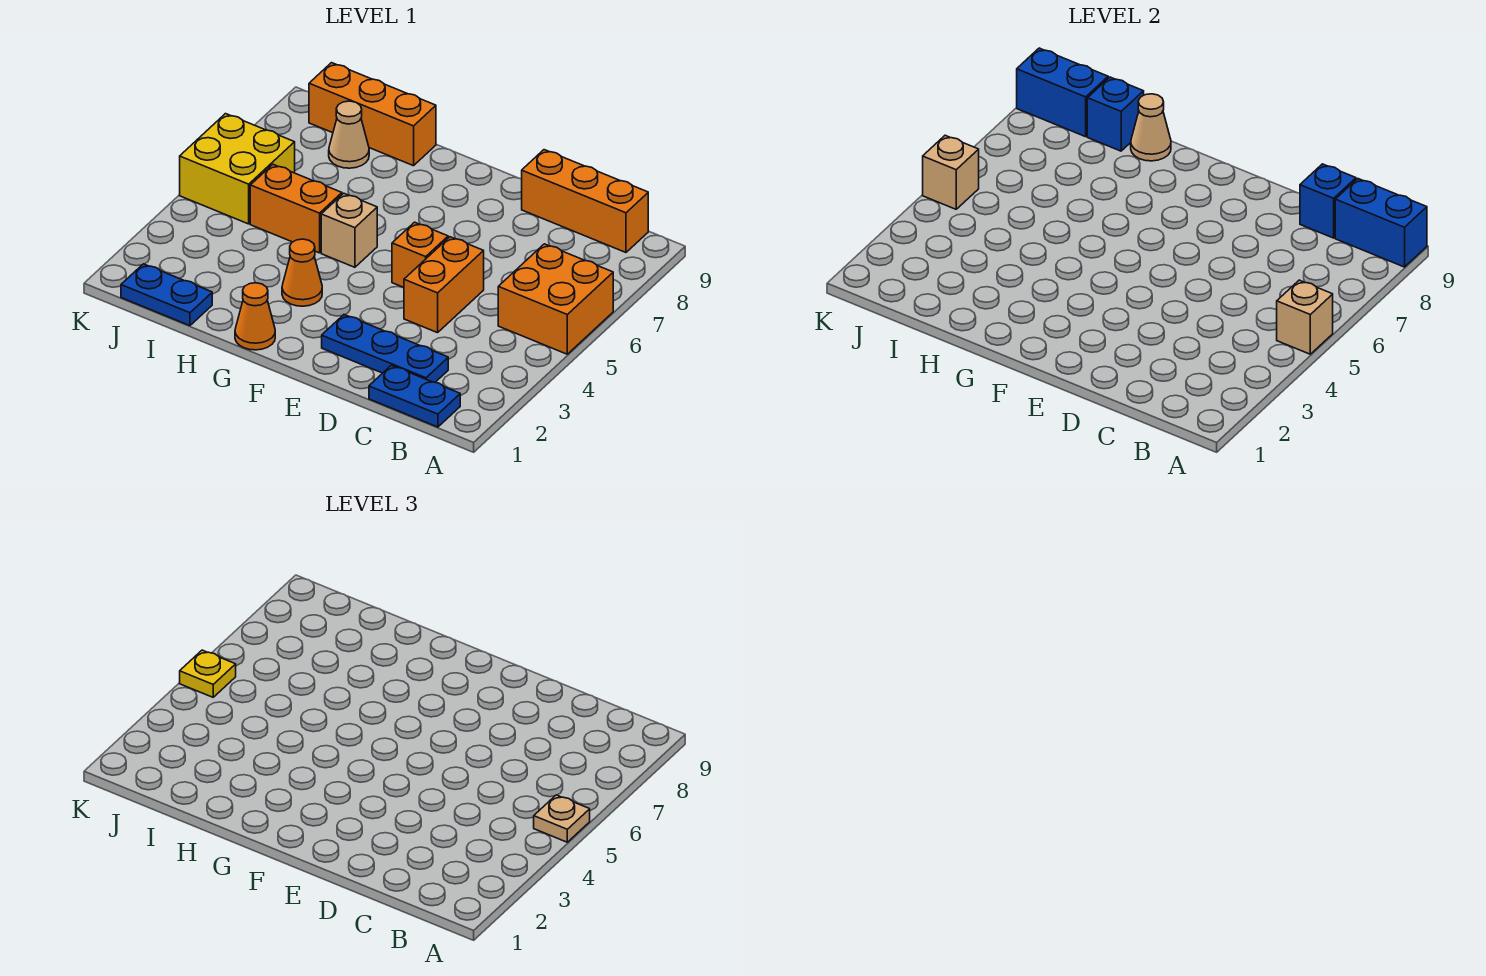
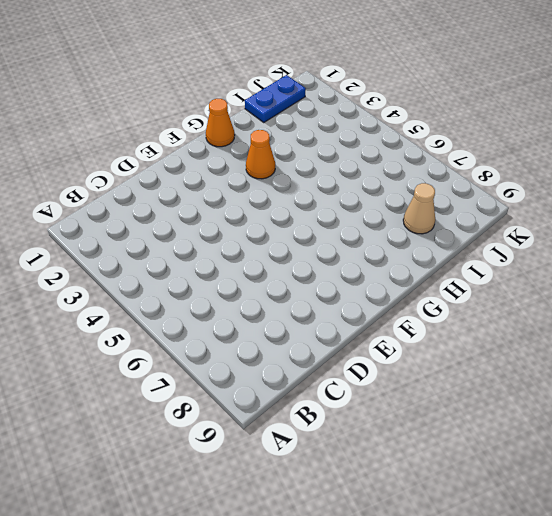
none -> orange 2x2 brick [498,244,613,354]
none -> blue 1x2 plate [369,365,460,427]
none -> orange 1x3 brick [522,150,648,252]

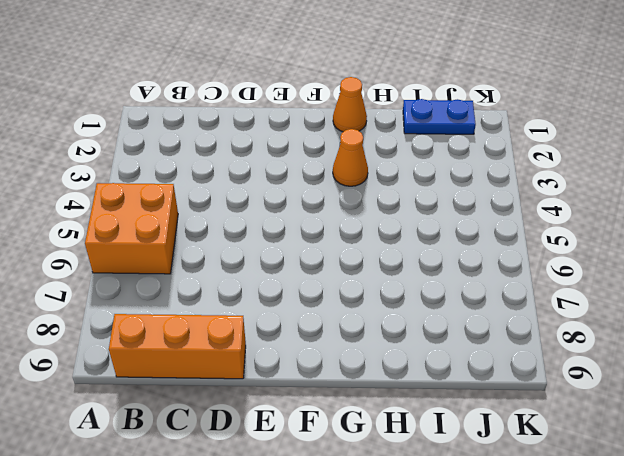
none -> blue 1x2 plate [369,365,460,427]
none -> blue 1x3 plate [322,315,448,382]
none -> orange 1x2 brick [404,237,484,333]

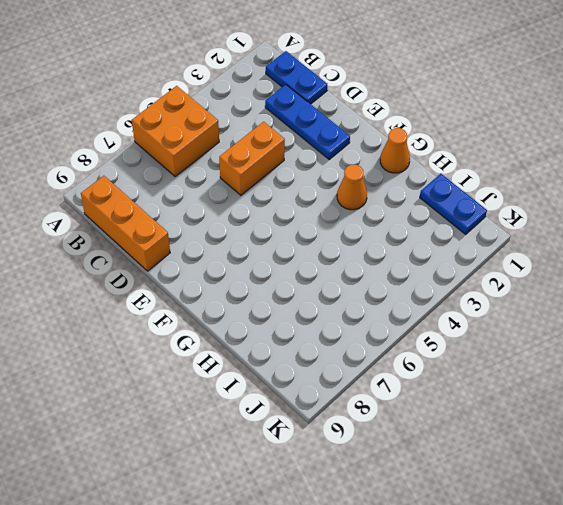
none -> orange 1x1 brick [392,222,448,288]
none -> tan 1x1 brick [321,193,377,267]
none -> orange 1x2 brick [250,165,342,253]

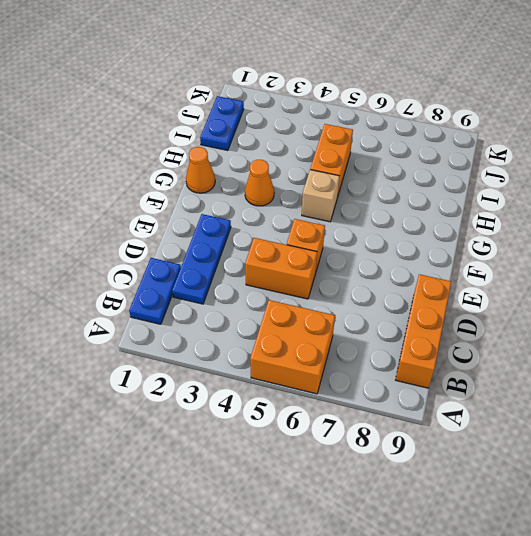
none -> orange 1x3 brick [309,63,436,166]
none -> tan 1x1 cone [329,101,369,168]
none -> yellow 2x2 brick [180,114,295,224]

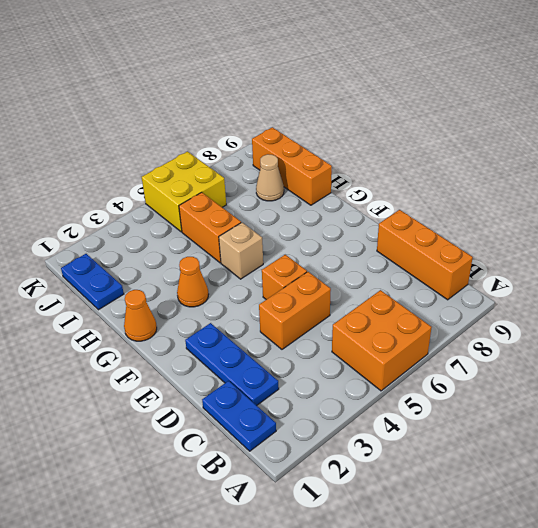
none -> tan 1x1 brick [1277,280,1333,354]
none -> blue 1x2 brick [1335,179,1427,267]
none -> blue 1x1 brick [1300,164,1356,238]

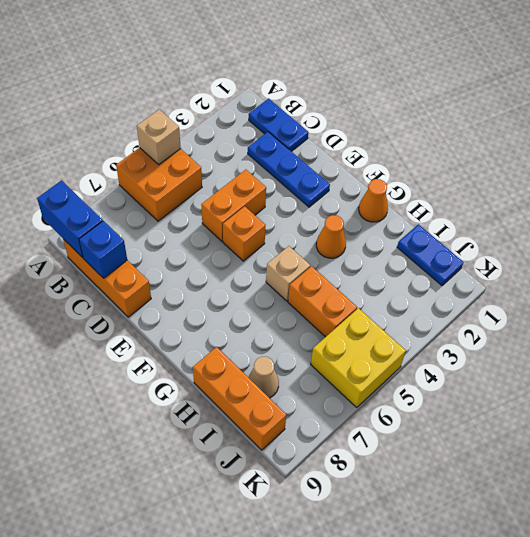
none -> tan 1x1 cone [1131,94,1171,161]
none -> blue 1x1 brick [1087,77,1144,151]
none -> blue 1x2 brick [1017,48,1108,137]

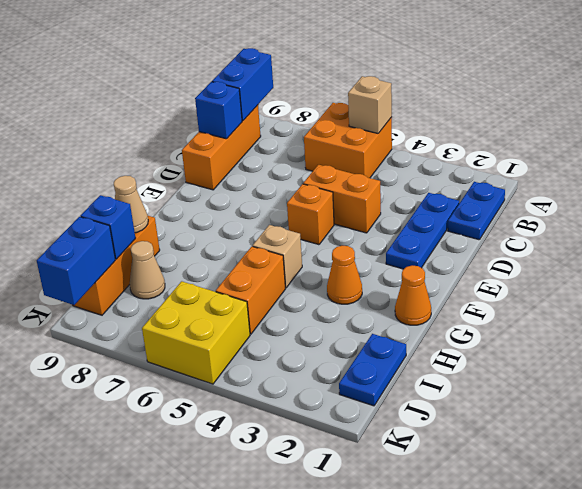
none -> tan 1x1 brick [923,135,979,209]
none -> tan 1x1 plate [534,795,590,842]
none -> yellow 1x1 plate [180,650,236,697]

